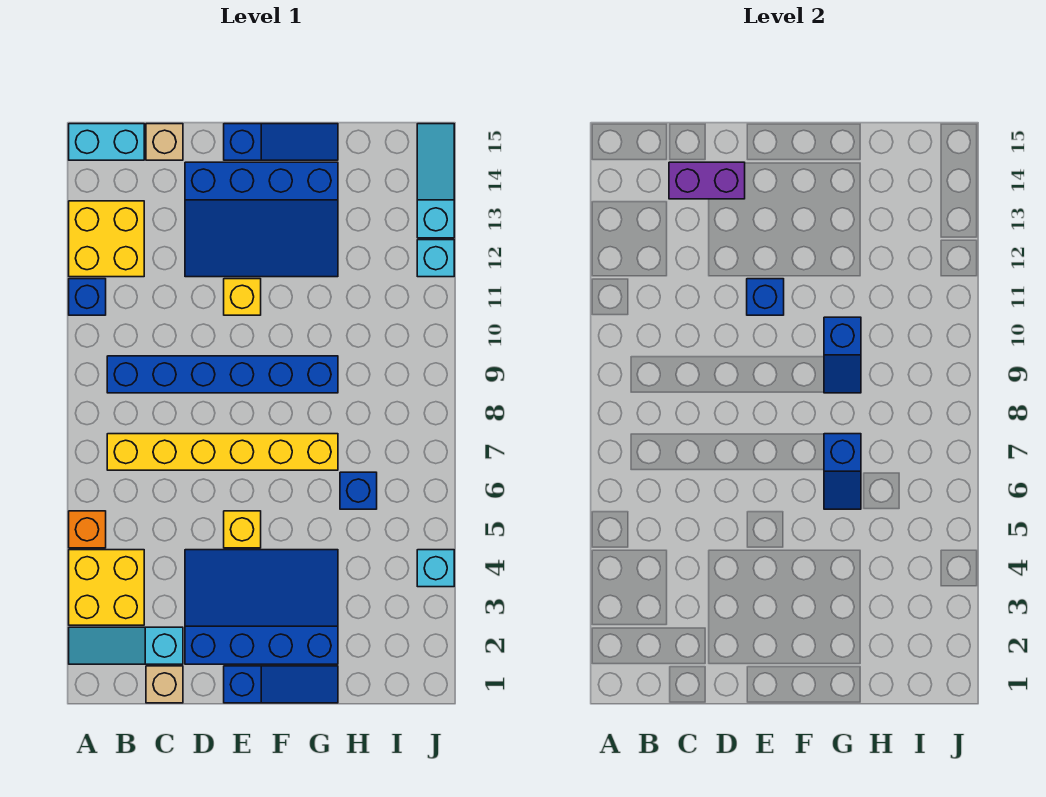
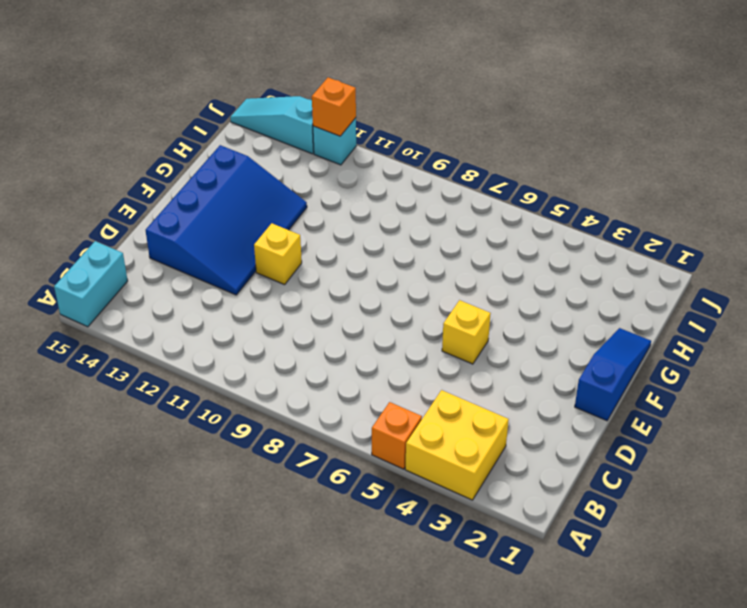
orange 1x1 brick [312,78,356,136] -> none
none -> cyan 1x3 slope [69,627,183,664]
none -> blue 1x1 brick [69,279,106,315]
none -> yellow 2x2 brick [69,201,144,277]

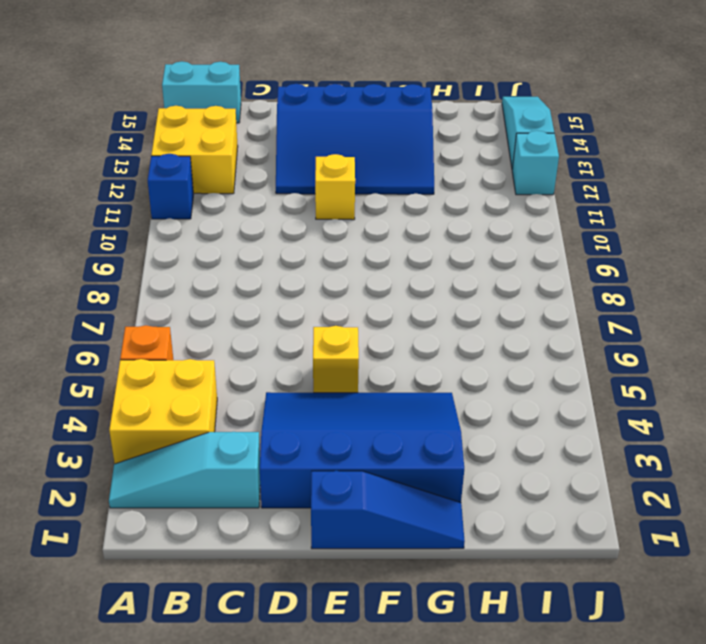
none -> yellow 1x6 brick [107,434,338,470]
none -> blue 1x6 brick [107,356,338,393]
none -> tan 1x1 brick [146,666,183,703]

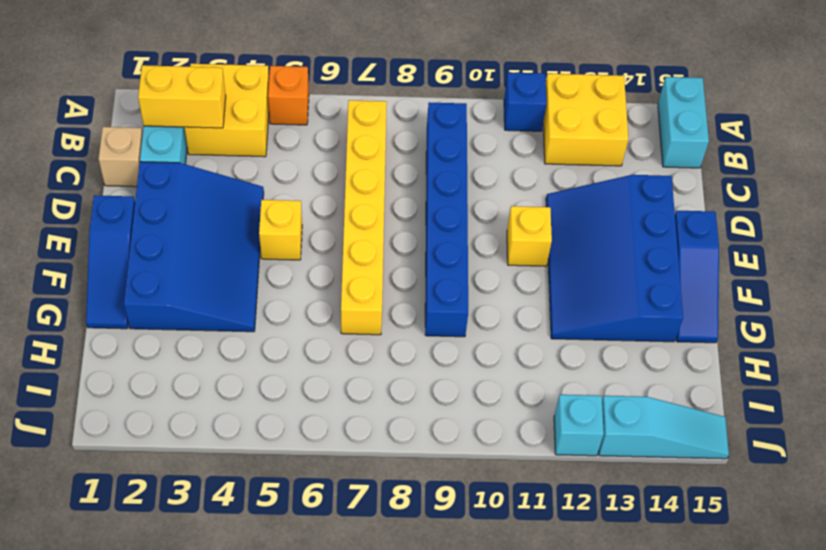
yellow 1x2 brick [138,65,226,128] -> none
none -> tan 1x1 brick [146,124,183,160]
none -> blue 1x1 brick [340,472,377,509]
none -> cyan 1x1 brick [417,550,454,587]

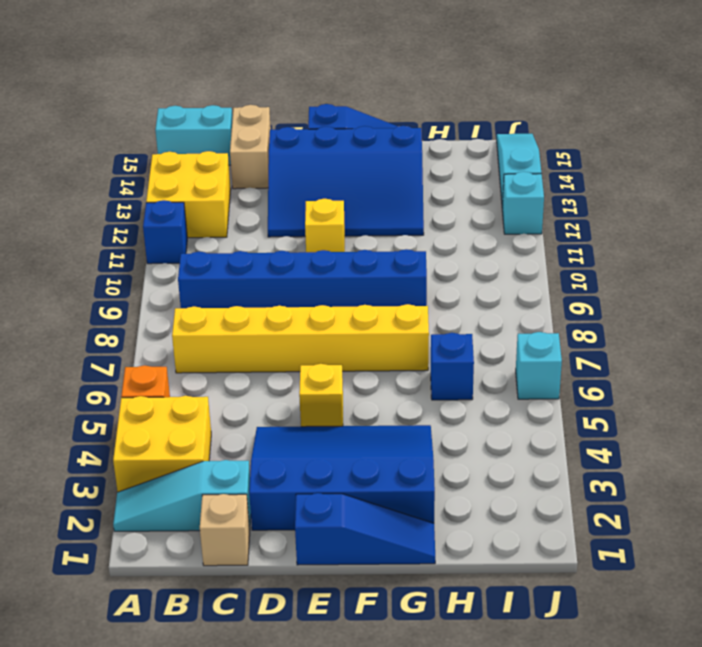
tan 1x2 brick [230,105,271,189] -> tan 1x1 brick [146,124,183,160]
cyan 1x1 brick [516,332,562,399] -> cyan 1x1 brick moved to [417,550,454,587]
none -> purple 1x2 brick [669,162,745,199]
none -> blue 1x1 brick [747,279,784,315]
none -> blue 1x2 slope [824,434,861,509]

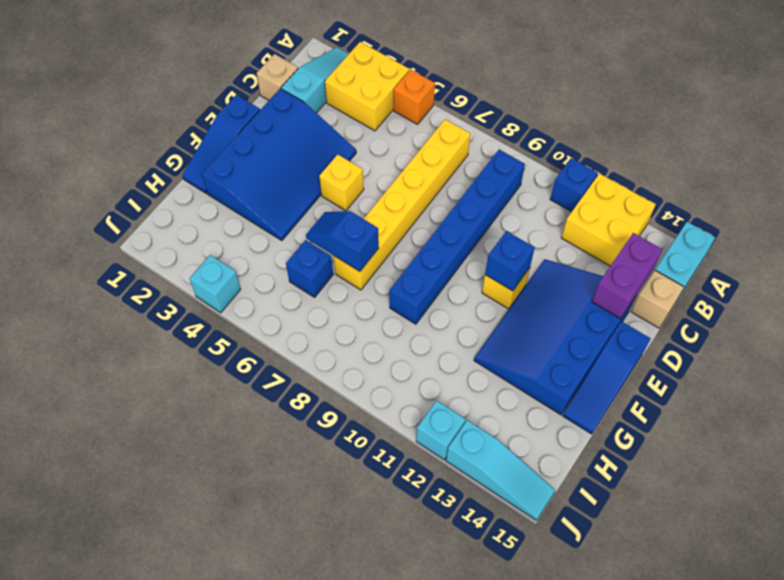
none -> blue 1x2 slope [824,317,861,393]

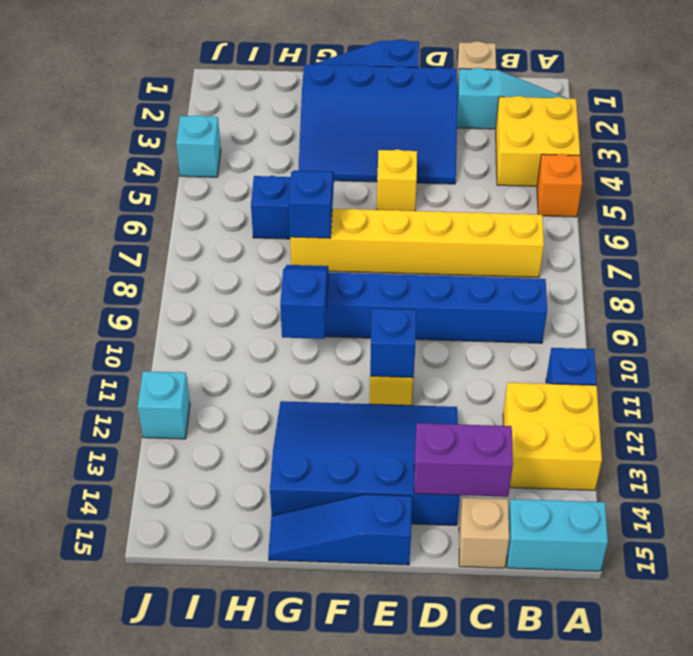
none -> cyan 1x3 slope [417,124,454,238]

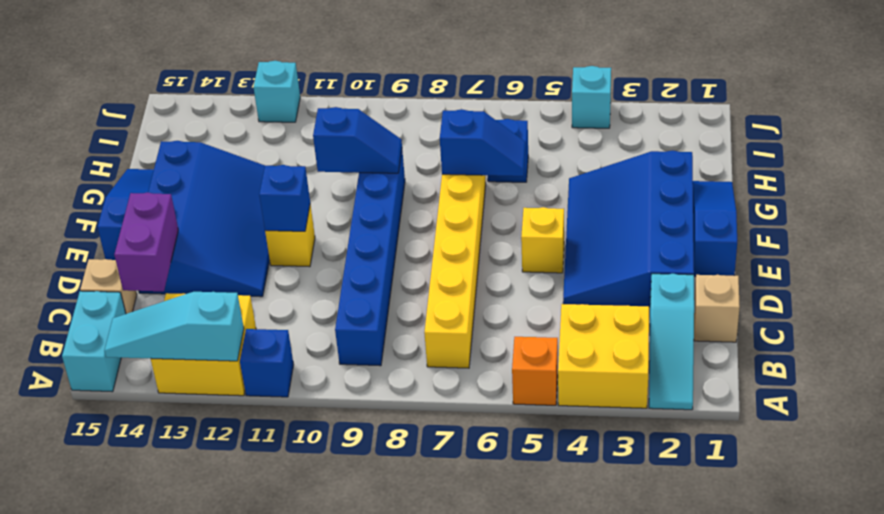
cyan 1x3 slope [104,292,244,361] -> cyan 1x3 slope moved to [417,124,454,238]

